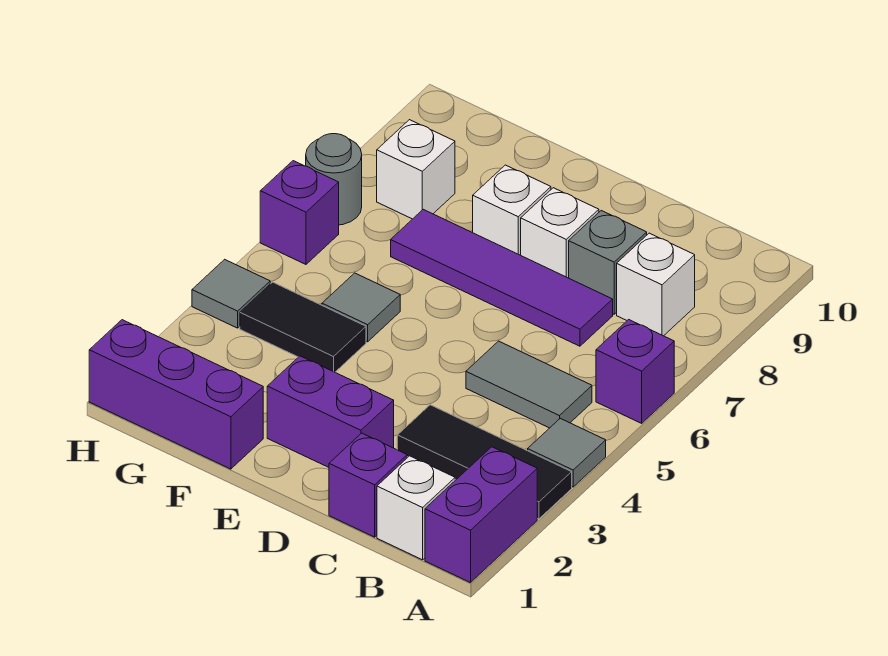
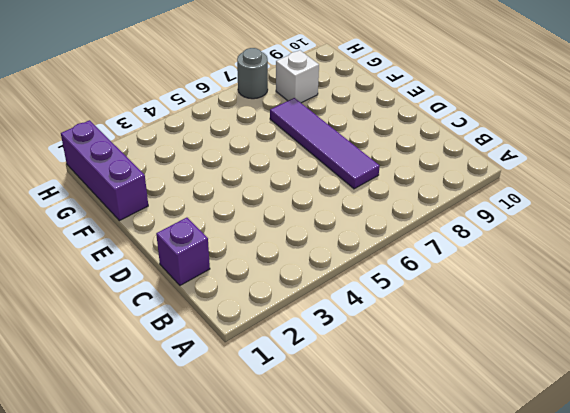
none -> purple 1x2 brick [425,447,537,583]
none -> black 1x3 tile [397,405,572,519]
none -> grey 1x1 tile [528,418,606,487]

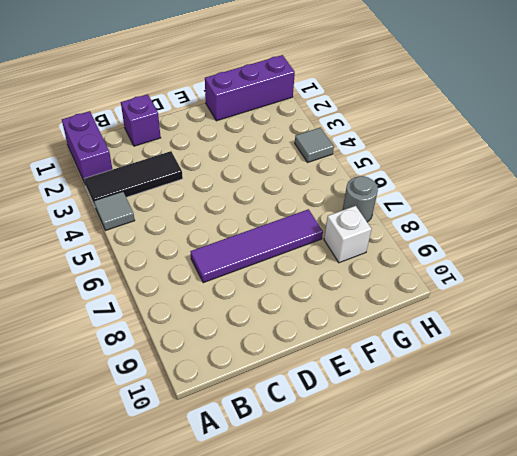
none -> purple 1x1 brick [596,320,674,423]
none -> white 1x1 brick [377,456,455,560]
none -> grey 1x2 tile [466,341,592,428]

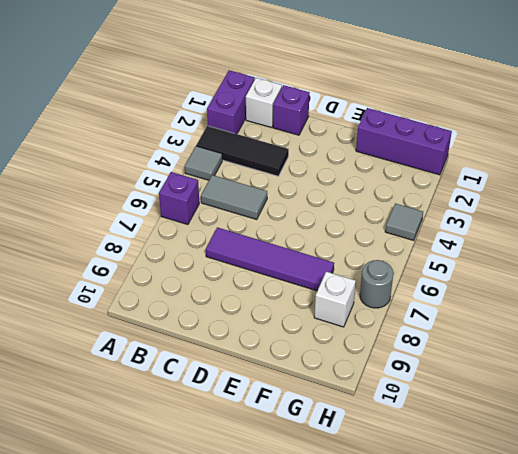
none -> white 1x1 brick [617,233,695,336]
none -> grey 1x1 brick [569,211,647,314]
none -> purple 1x2 brick [267,356,394,467]

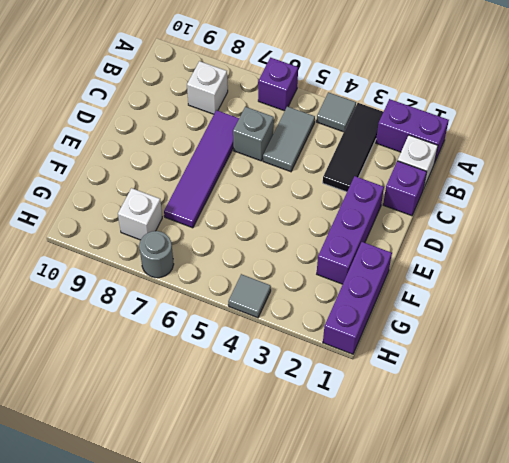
grey 1x1 brick [233,107,274,161] -> grey 1x1 brick moved to [569,211,647,314]
purple 1x3 brick [317,176,384,284] -> purple 1x2 brick [267,356,394,467]
none -> white 1x1 brick [521,188,599,278]
none -> white 1x1 brick [473,165,551,255]
none -> black 1x2 tile [240,282,366,372]

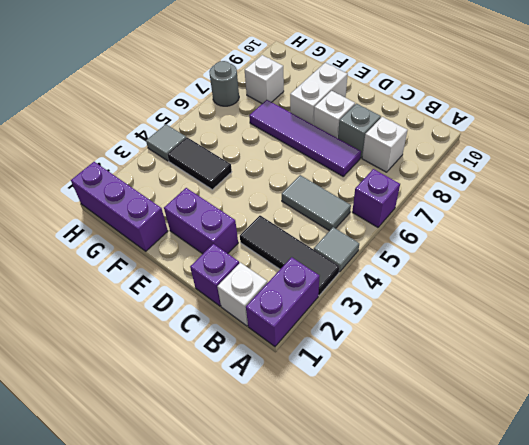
white 1x2 brick [290,63,348,125] -> white 1x1 brick [473,165,551,255]
none -> grey 1x1 tile [322,273,400,342]
none -> purple 1x1 brick [260,161,339,264]

